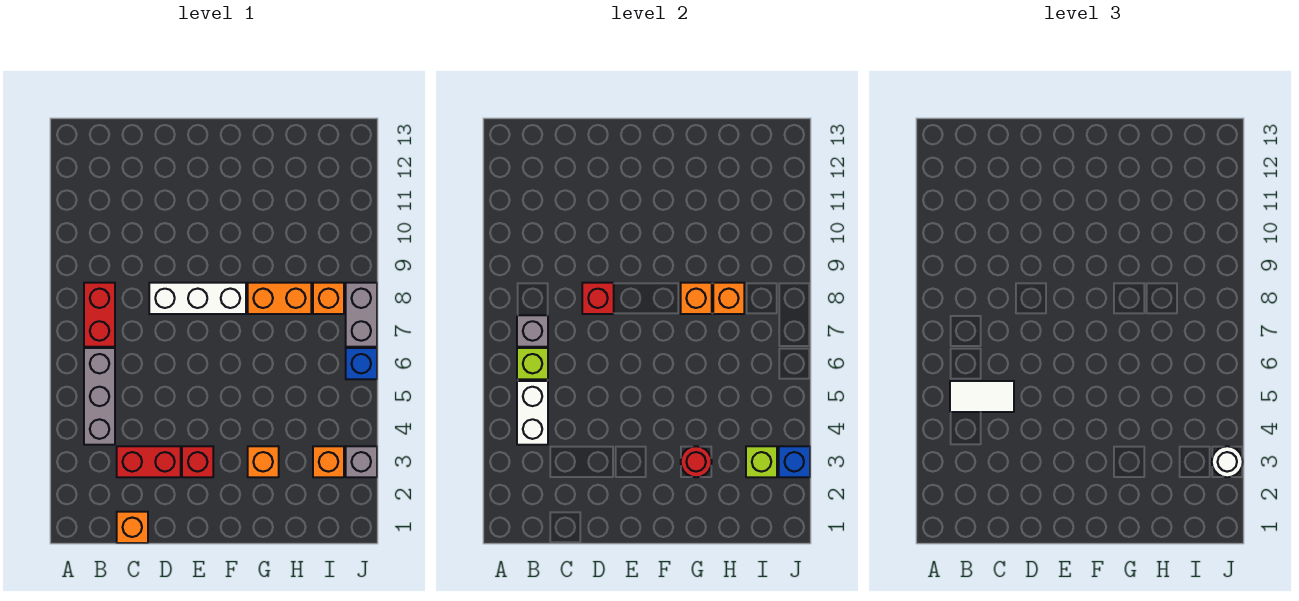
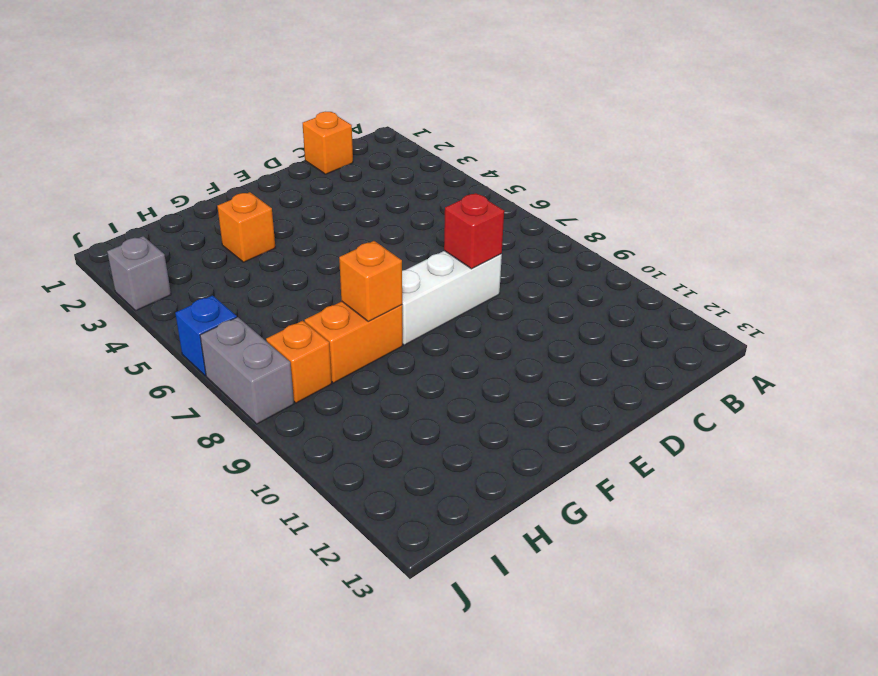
none -> grey 1x3 brick [84,348,115,445]
none -> red 1x2 brick [84,283,115,347]
none -> red 1x2 brick [117,446,181,477]

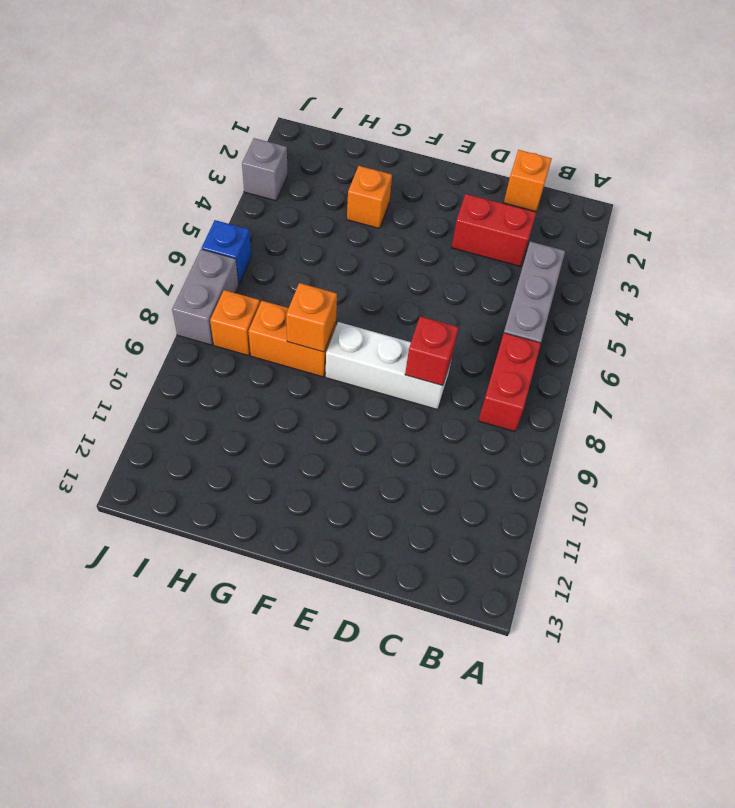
none -> red 1x1 brick [182,446,213,477]
none -> orange 1x1 brick [313,446,344,477]
none -> white 1x2 brick [517,381,548,445]

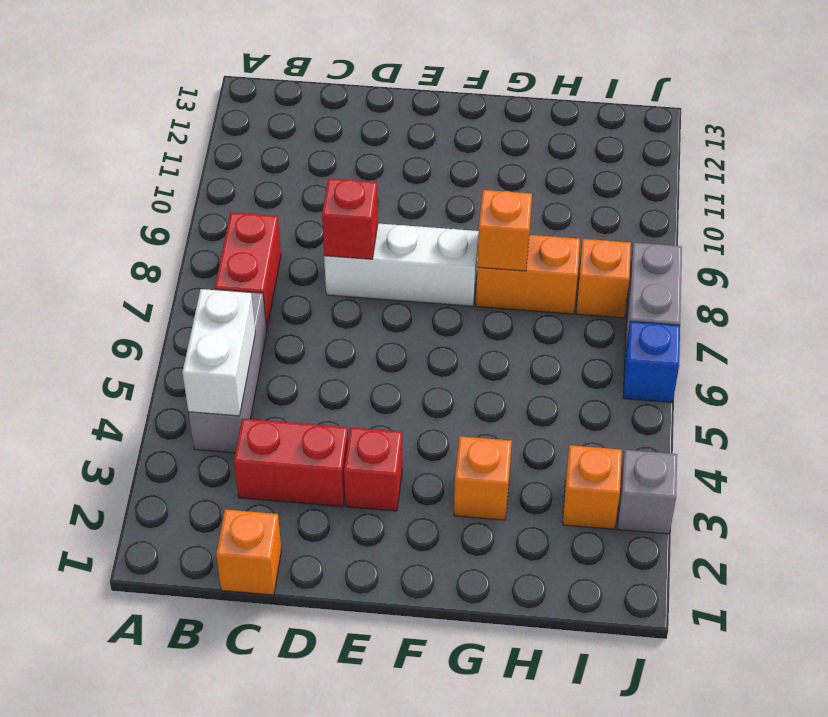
none -> lime 1x1 brick [517,348,548,379]
none -> grey 1x1 brick [517,315,548,347]
none -> red 1x1 round brick [681,446,712,477]

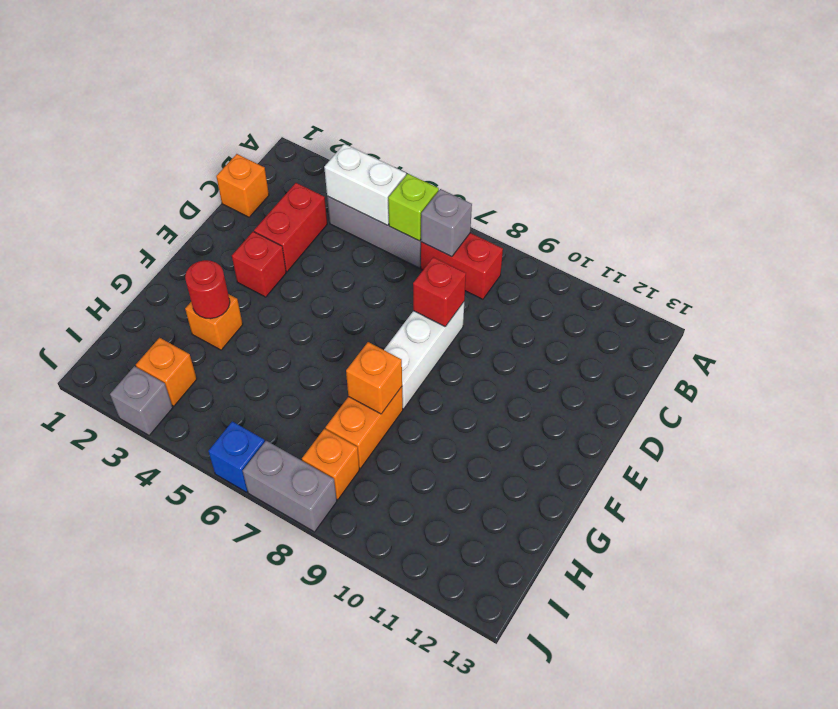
none -> orange 1x1 brick [713,283,744,314]
none -> lime 1x1 brick [746,446,777,477]
none -> blue 1x1 brick [779,446,810,477]

